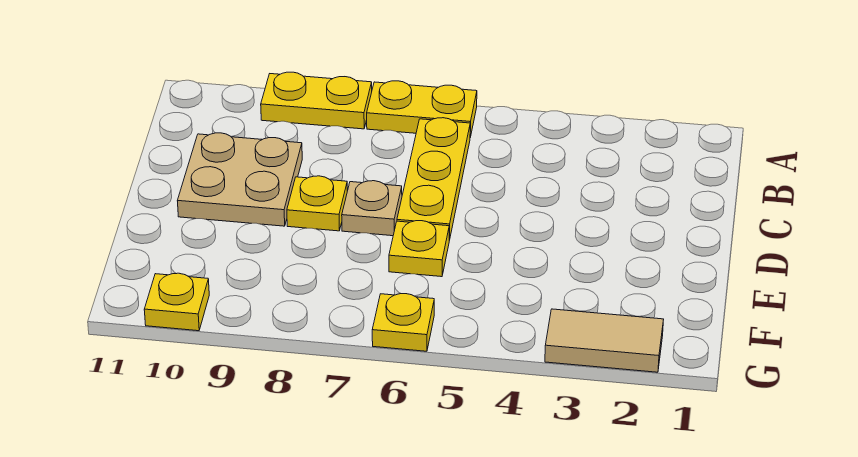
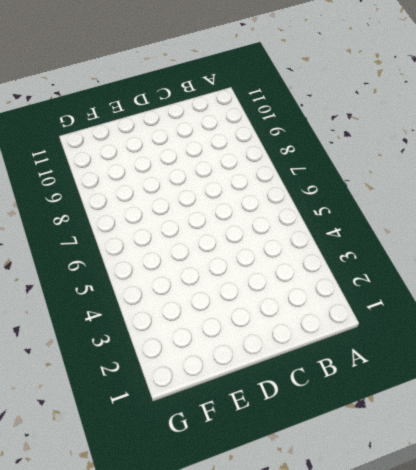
none -> yellow 1x2 plate [367,81,477,137]
none -> yellow 1x2 plate [261,72,372,129]

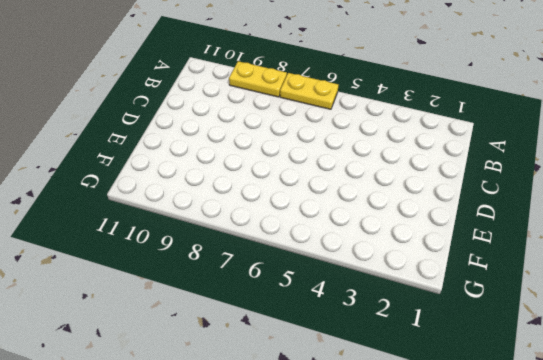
none -> yellow 1x3 plate [397,118,470,240]
none -> tan 2x2 plate [177,133,302,226]

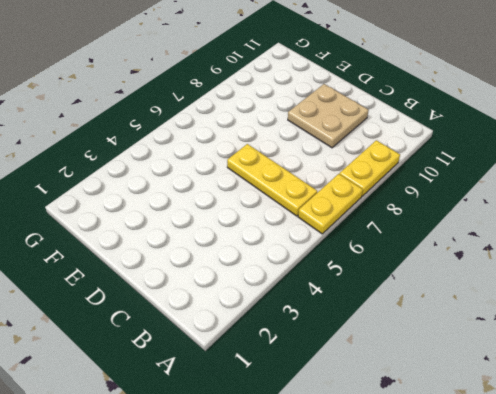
none -> tan 1x1 plate [342,181,402,236]
none -> yellow 1x1 plate [287,176,347,231]

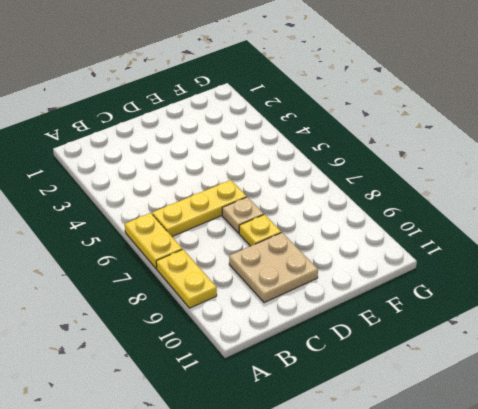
none -> yellow 1x1 plate [389,221,449,277]
none -> tan 1x2 tile [545,309,664,372]

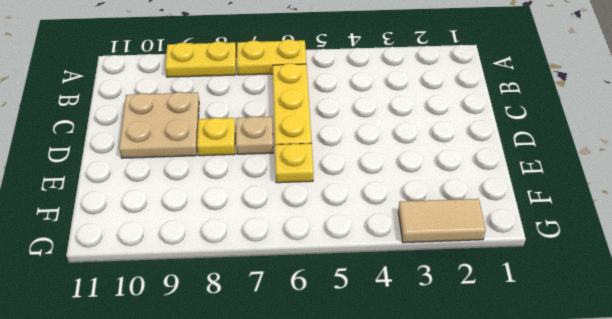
none -> yellow 1x1 plate [372,294,434,351]
none -> yellow 1x1 plate [144,273,209,331]

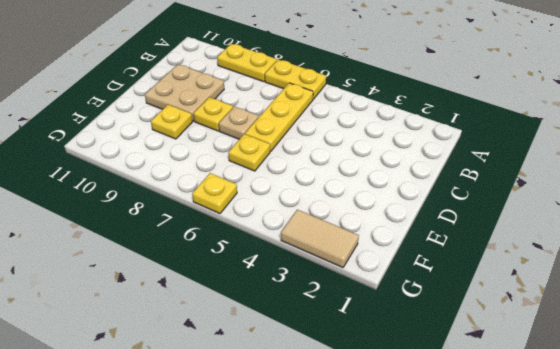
yellow 1x1 plate [151,105,192,139] -> yellow 1x1 plate moved to [144,273,209,331]

